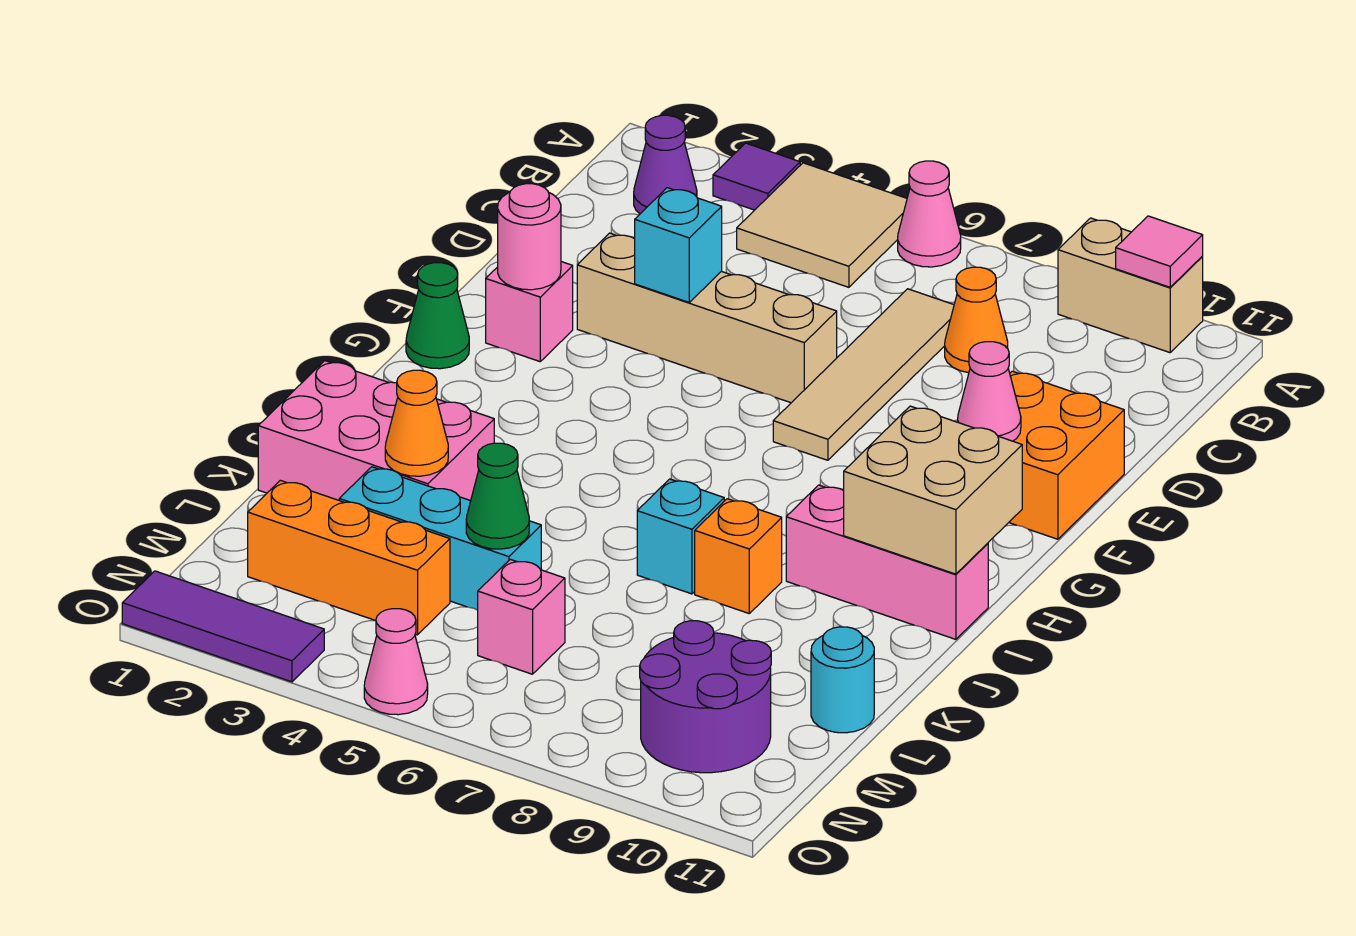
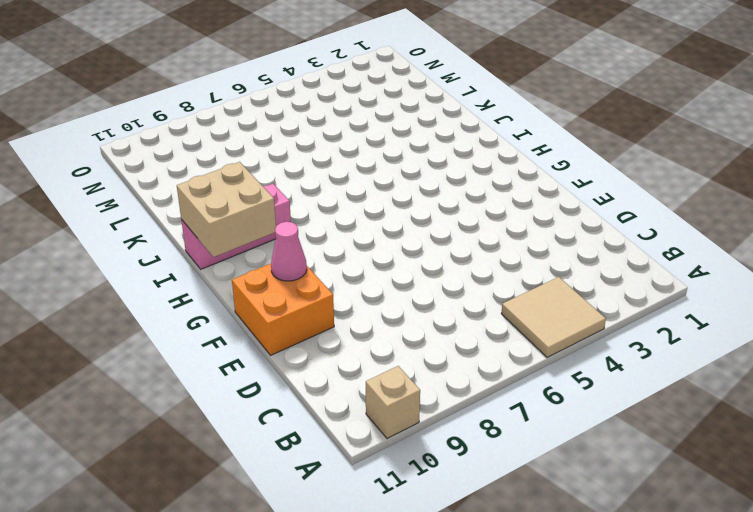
tan 1x1 brick [366,366,420,439] -> tan 1x2 brick [1058,218,1203,353]
none -> purple 1x1 tile [713,143,800,210]
none -> pink 1x1 cone [898,161,961,267]
none -> purple 1x1 cone [634,115,697,214]

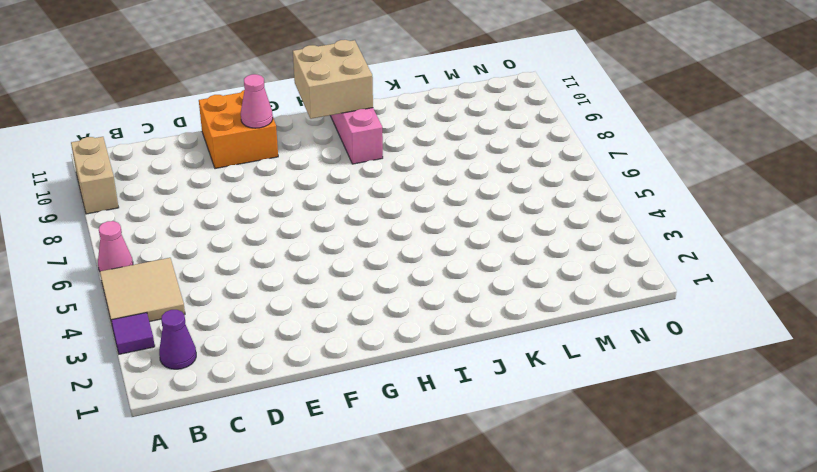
none -> tan 1x4 tile [773,289,954,460]
none -> orange 1x1 cone [945,267,1008,373]
none -> tan 1x4 brick [577,233,837,403]

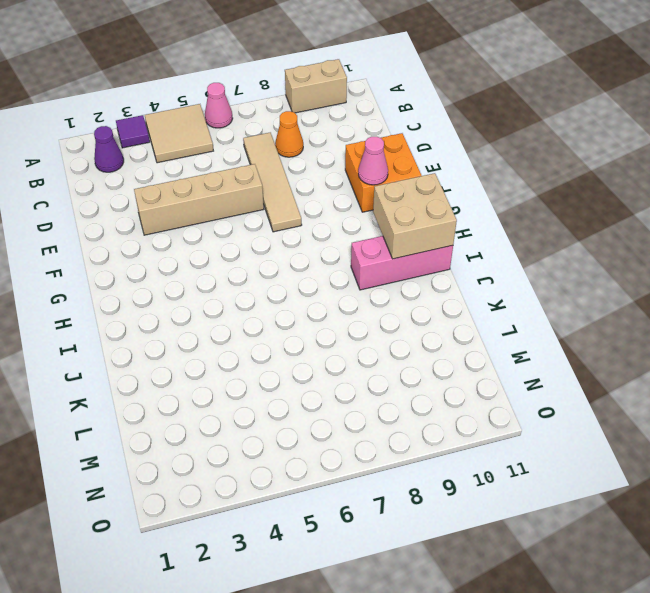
none -> pink 1x1 brick [486,262,573,362]
none -> green 1x1 cone [406,263,469,369]
none -> pink 2x3 brick [258,361,494,501]

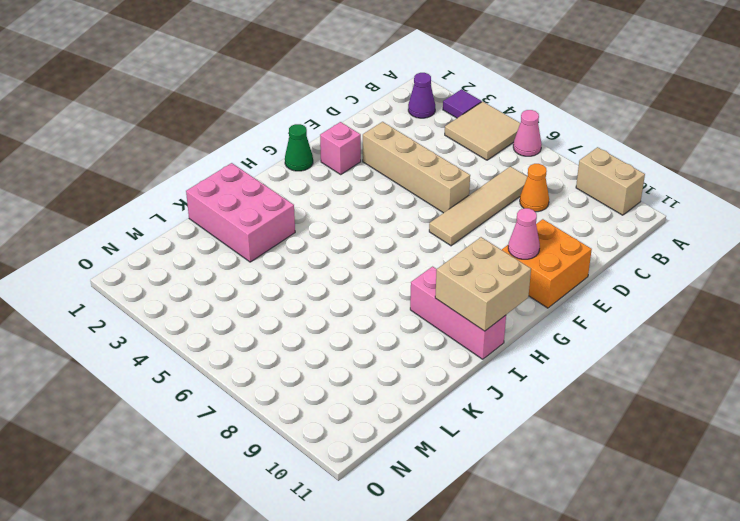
none -> cyan 1x1 brick [637,479,724,594]
none -> orange 1x1 brick [695,499,782,613]
none -> cyan 1x3 brick [339,467,541,610]

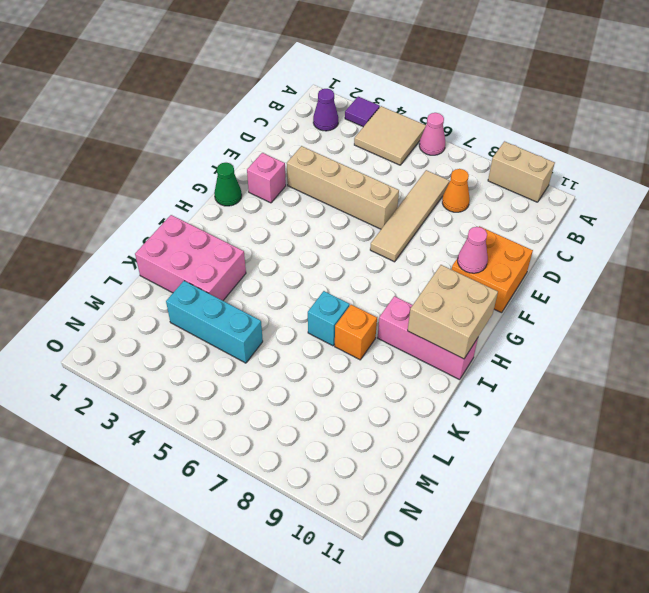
none -> cyan 1x1 round brick [811,627,874,733]
none -> orange 1x3 brick [248,480,450,635]
none -> pink 1x1 brick [478,559,565,674]

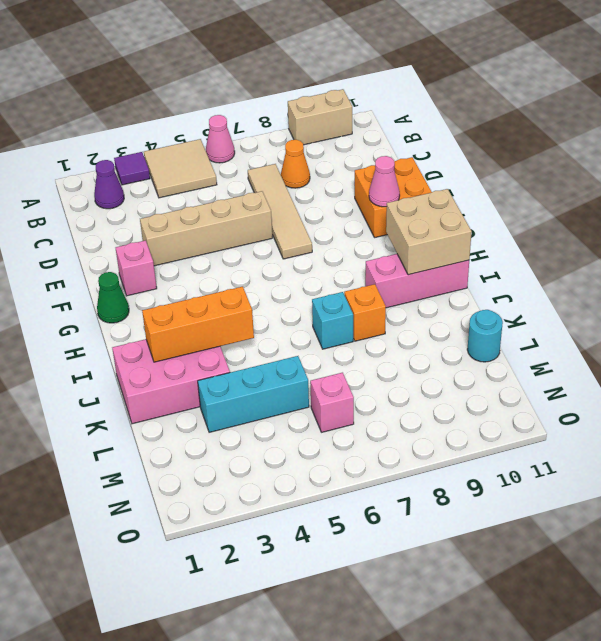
orange 1x3 brick [142,287,254,362] -> orange 1x3 brick moved to [248,480,450,635]
none -> purple 2x2 round brick [640,621,771,773]
none -> purple 1x3 tile [122,571,324,682]
none -> pink 1x1 cone [364,609,428,715]

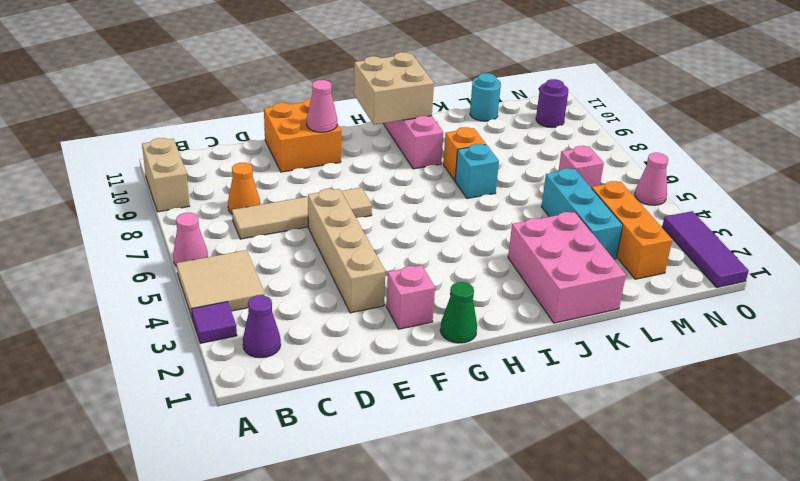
purple 1x1 round brick [536,79,568,128] -> purple 2x2 round brick [640,621,771,773]
none -> pink 1x1 tile [1116,216,1203,287]
none -> cyan 1x1 brick [635,188,722,302]
none -> pink 1x1 round brick [498,184,561,290]

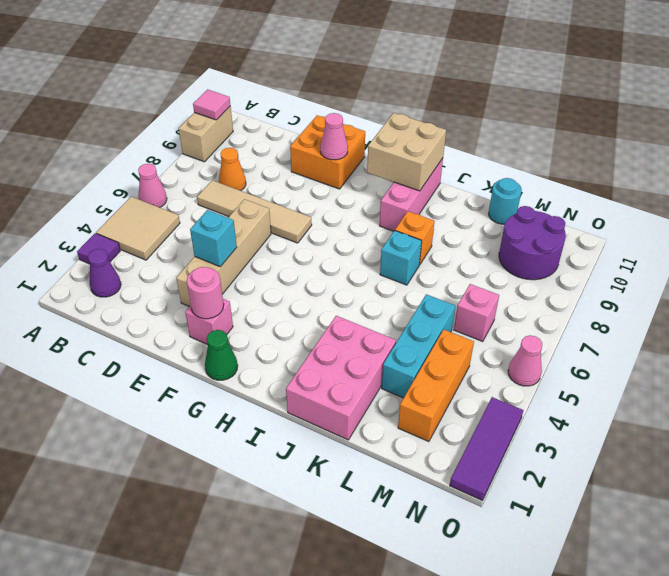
none -> orange 1x1 cone [385,370,448,476]
none -> green 1x1 cone [466,443,529,549]

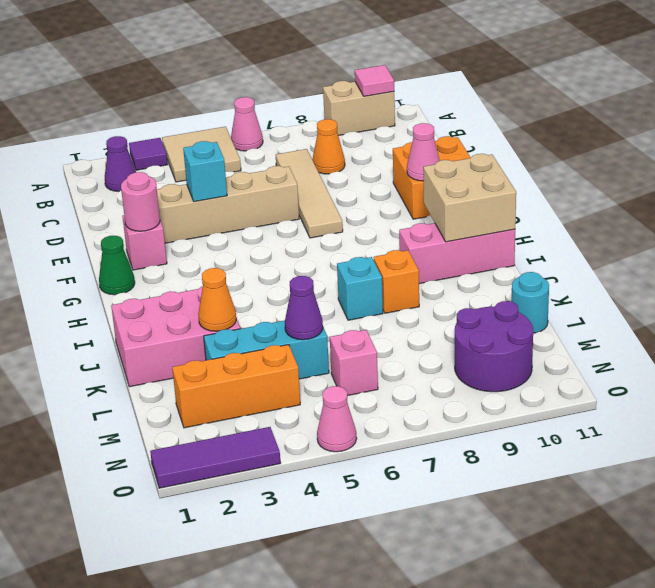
purple 1x1 cone [285,276,323,340] -> green 1x1 cone [466,443,529,549]

